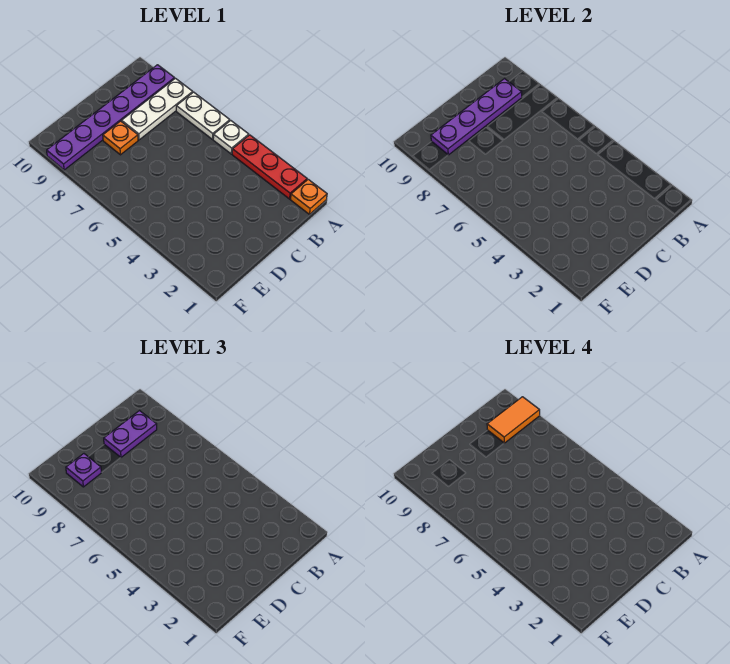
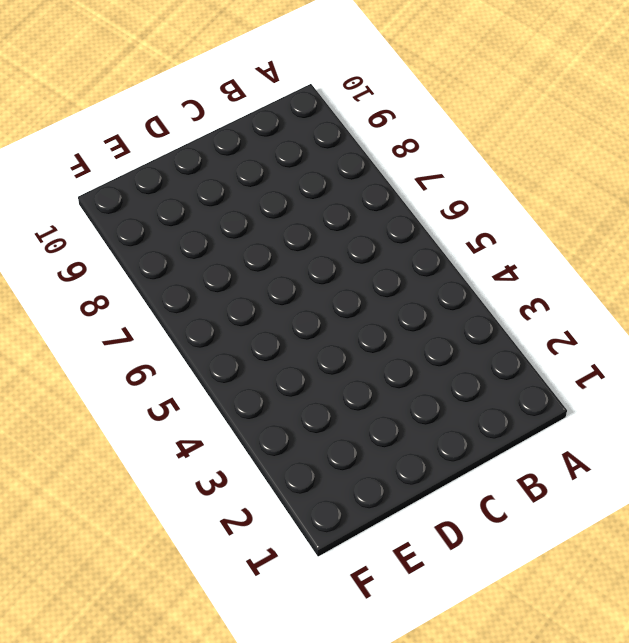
none -> orange 1x1 plate [291,179,327,214]
none -> red 1x3 plate [232,135,307,199]

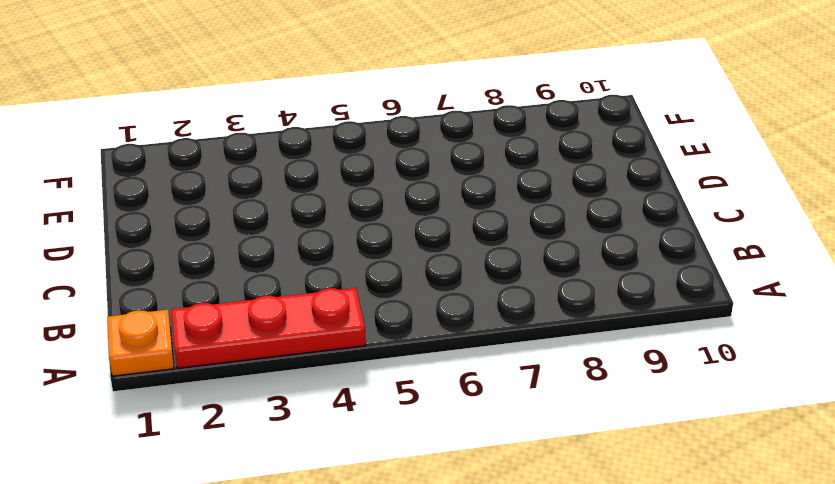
none -> white 1x1 plate [213,120,249,154]
none -> white 1x2 plate [176,92,230,139]

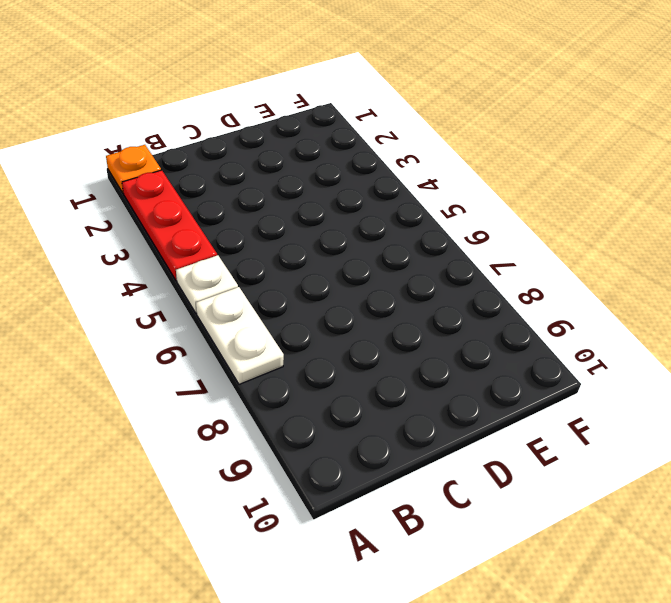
none -> white 1x3 plate [122,78,193,140]
none -> purple 1x6 plate [47,65,175,170]

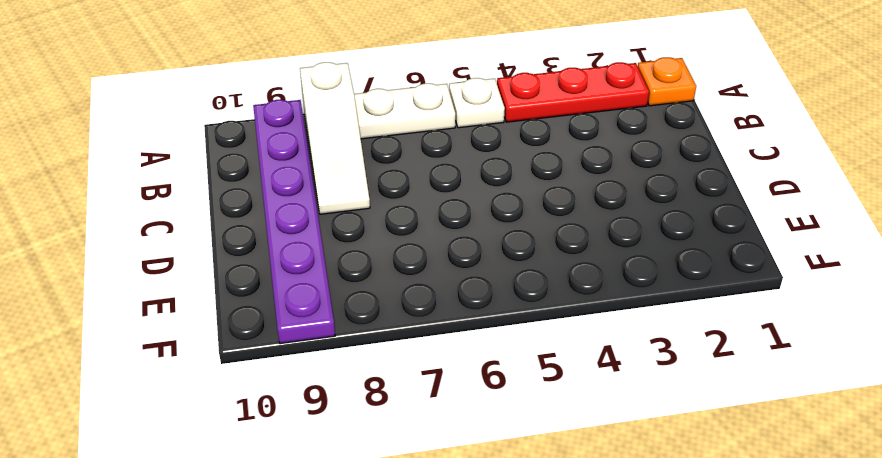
white 1x3 slope [300,62,370,214] -> white 1x3 plate [122,78,193,140]
none -> orange 1x1 plate [103,121,138,155]
none -> purple 1x4 plate [431,79,522,155]

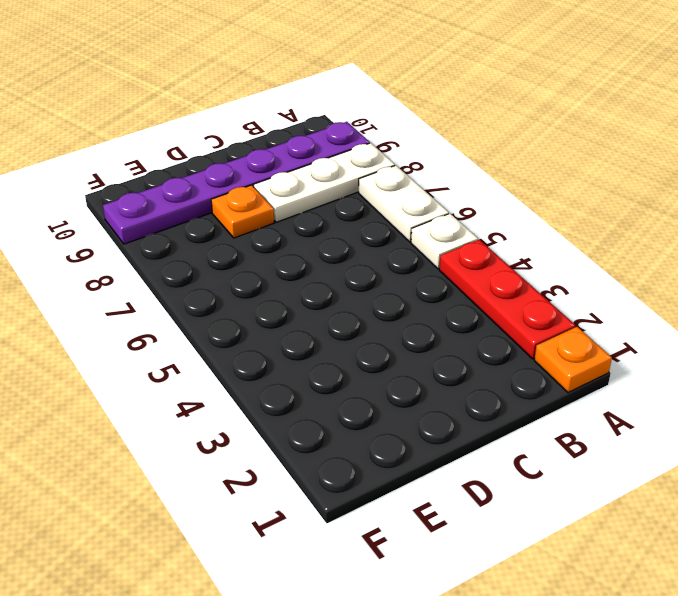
none -> purple 1x4 plate [431,79,522,155]
none -> purple 1x2 plate [104,411,157,457]

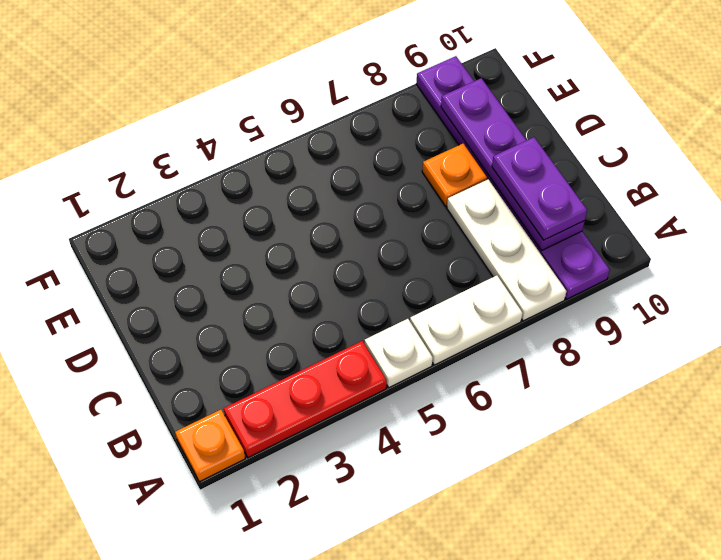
none -> purple 1x1 plate [66,454,101,487]
none -> orange 1x2 tile [487,397,540,443]

